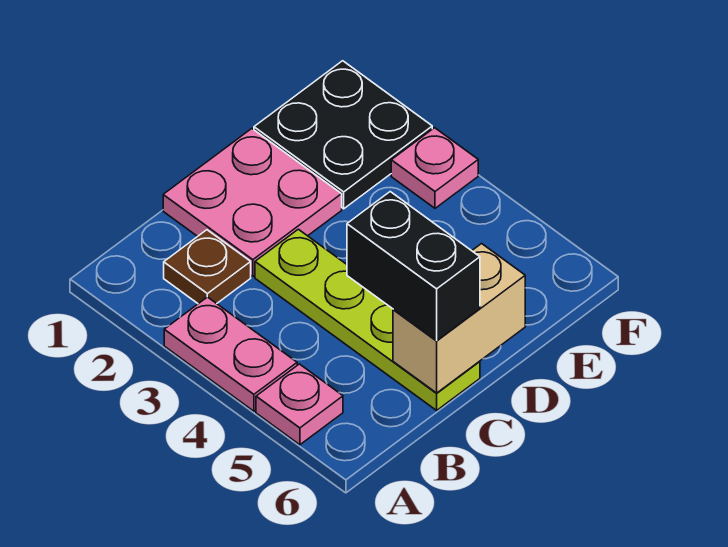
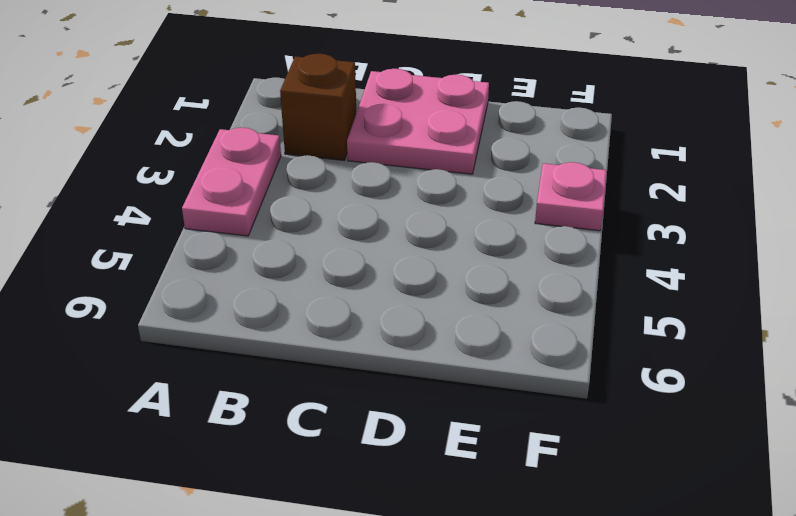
brown 1x1 brick [280,54,356,160] -> brown 1x1 plate [164,230,251,304]
none -> pink 1x1 plate [256,364,343,445]
none -> lime 1x4 plate [255,229,480,410]

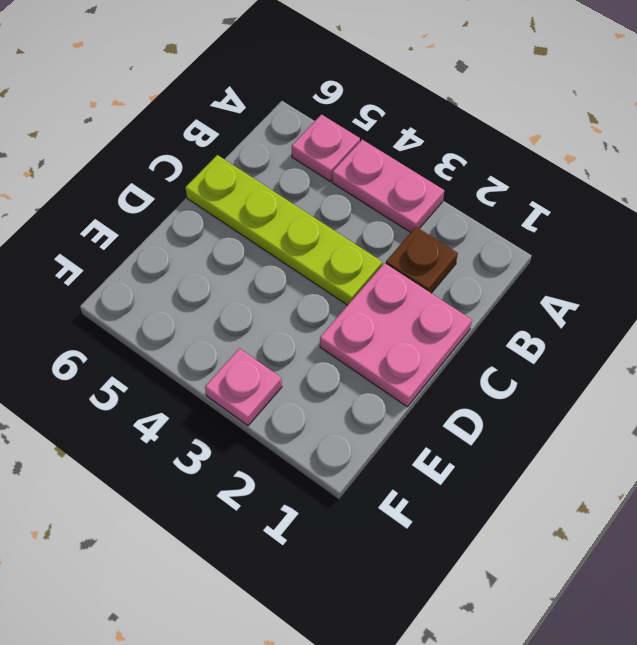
none -> black 2x2 plate [254,61,432,209]
none -> tan 1x2 brick [393,244,525,393]

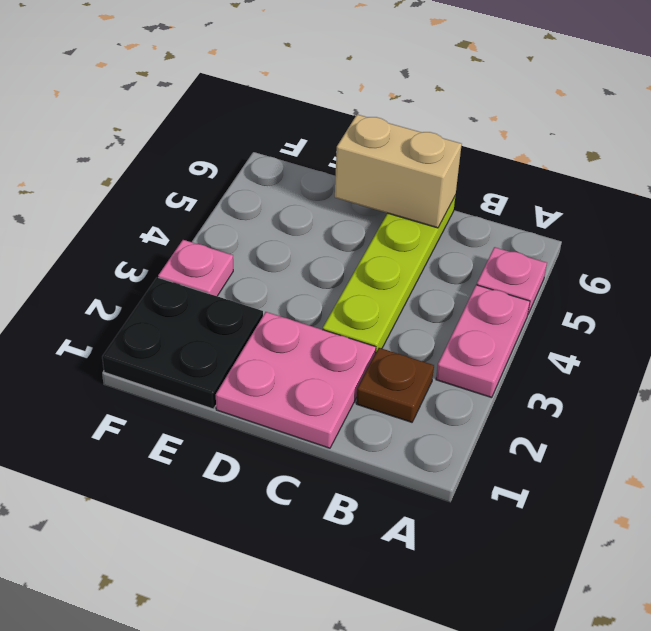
none -> black 1x2 brick [347,192,480,340]

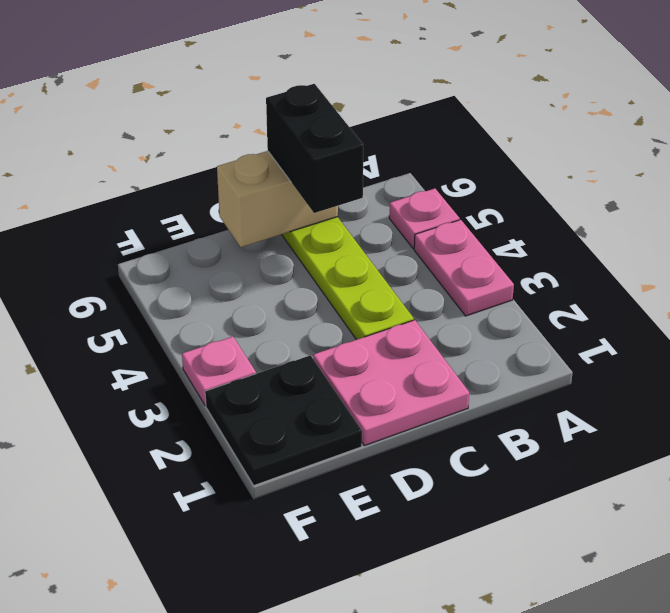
none -> brown 1x1 plate [164,230,251,304]

